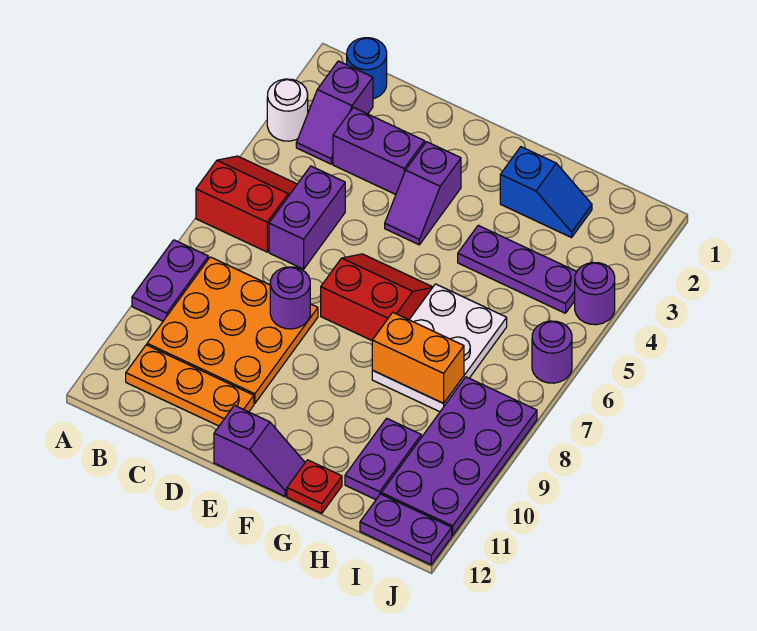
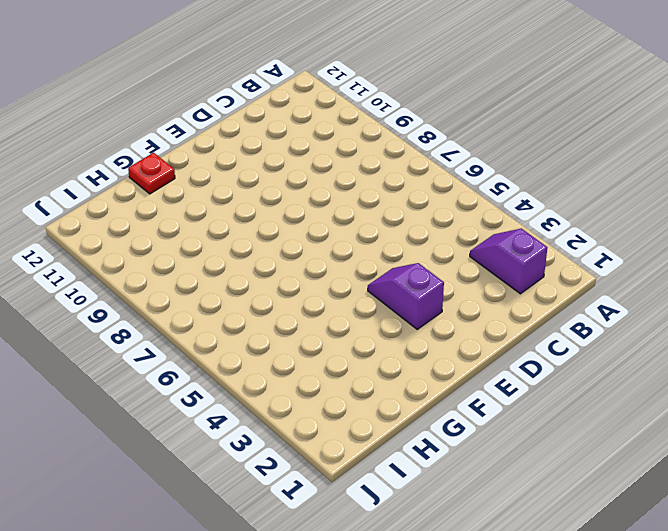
none -> white 1x1 round brick [267,79,308,141]
none -> red 2x2 slope [196,156,297,252]
none -> purple 1x2 plate [132,240,208,321]

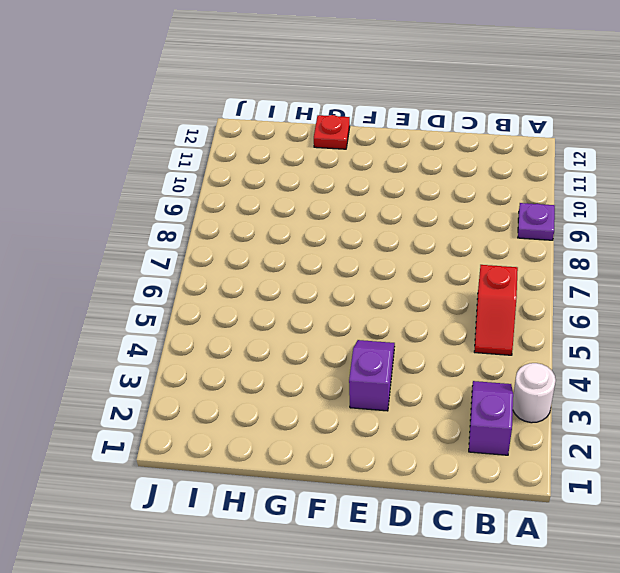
purple 1x1 plate [518,203,555,240] -> purple 1x2 plate [132,240,208,321]
red 1x2 slope [474,265,518,355] -> red 2x2 slope [196,156,297,252]
none -> blue 1x1 round brick [347,38,387,99]
none -> orange 3x3 plate [147,257,318,404]
none -> orange 1x3 plate [126,345,254,426]

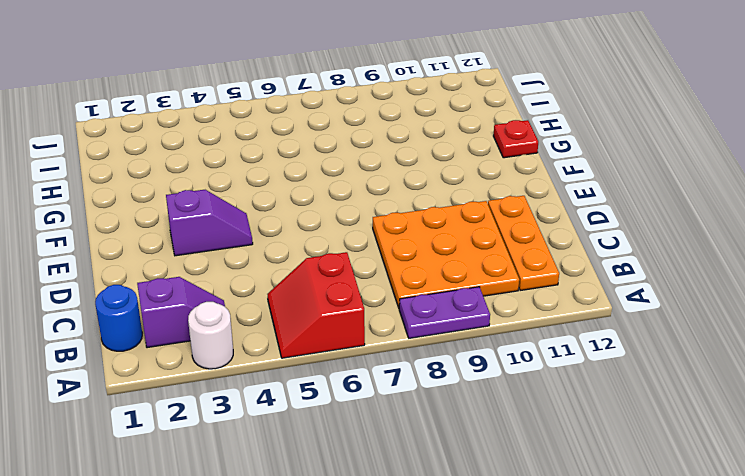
none -> purple 1x2 brick [333,107,425,194]
none -> purple 1x2 brick [269,166,345,269]
none -> red 2x2 slope [321,254,433,340]

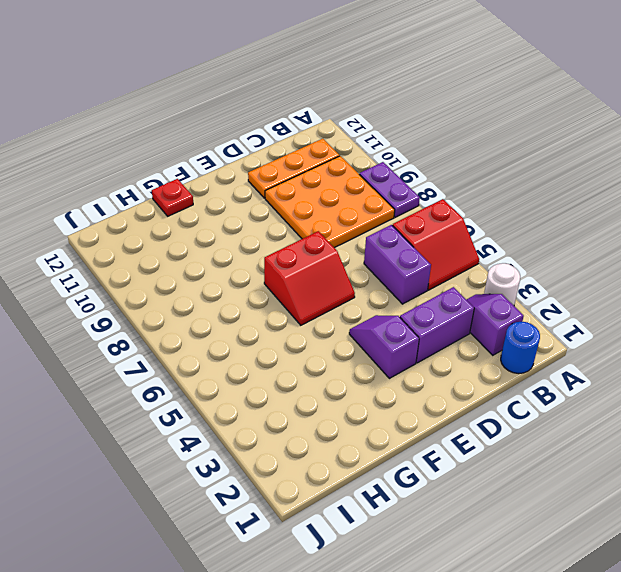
none -> purple 1x2 slope [214,405,305,496]
none -> blue 1x2 slope [500,147,592,238]
none -> purple 1x3 plate [458,225,577,313]

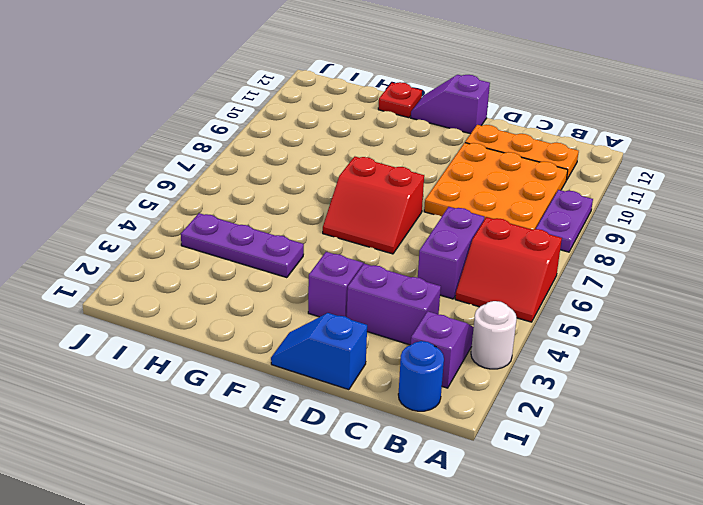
blue 1x2 slope [271,313,367,390] -> blue 1x2 slope moved to [500,147,592,238]
none -> white 2x3 plate [372,284,507,412]
none -> purple 1x2 plate [345,418,421,500]
none -> purple 2x4 plate [381,377,537,536]

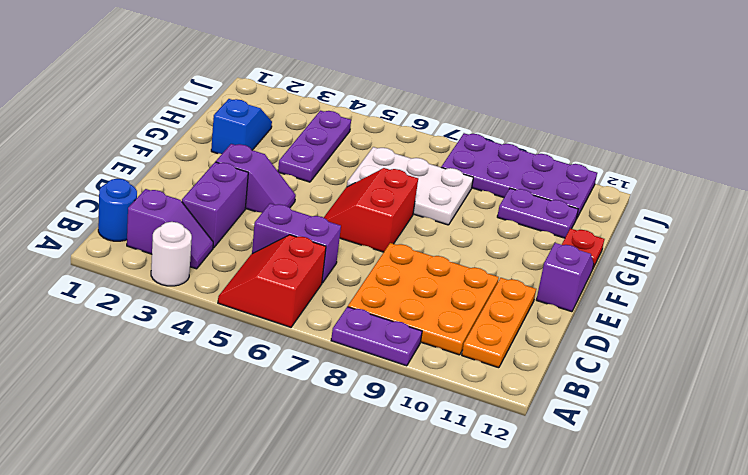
none -> purple 1x2 plate [360,494,452,565]
none -> purple 1x1 round brick [575,262,615,325]
none -> purple 1x1 round brick [532,321,572,383]

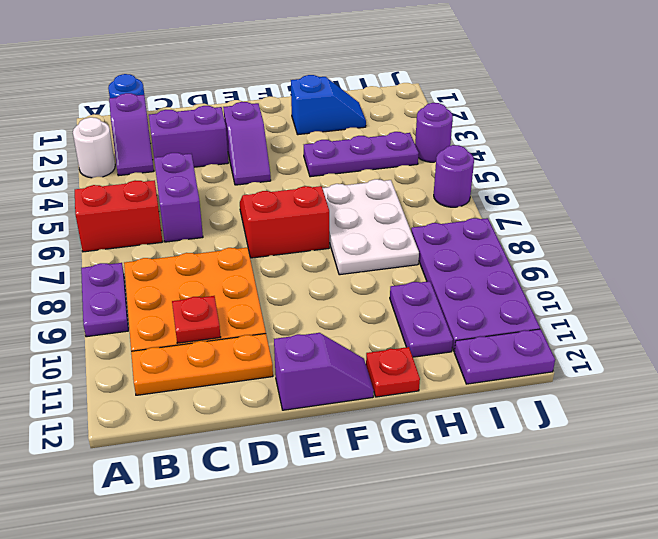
red 1x1 plate [172,296,220,343] -> none
none -> purple 1x1 round brick [270,267,310,329]
none -> orange 1x2 brick [372,313,464,403]

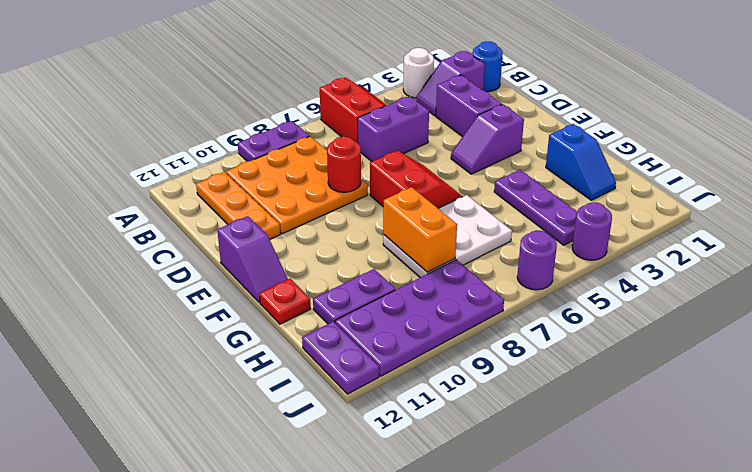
red 1x1 round brick [327,136,361,192] -> purple 1x1 round brick [270,267,310,329]

